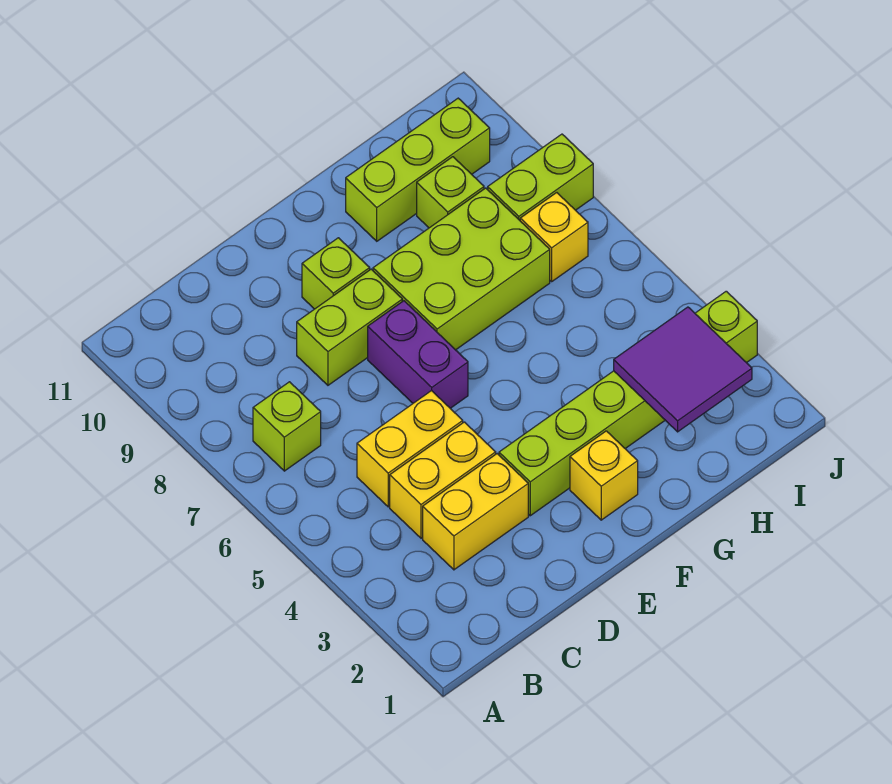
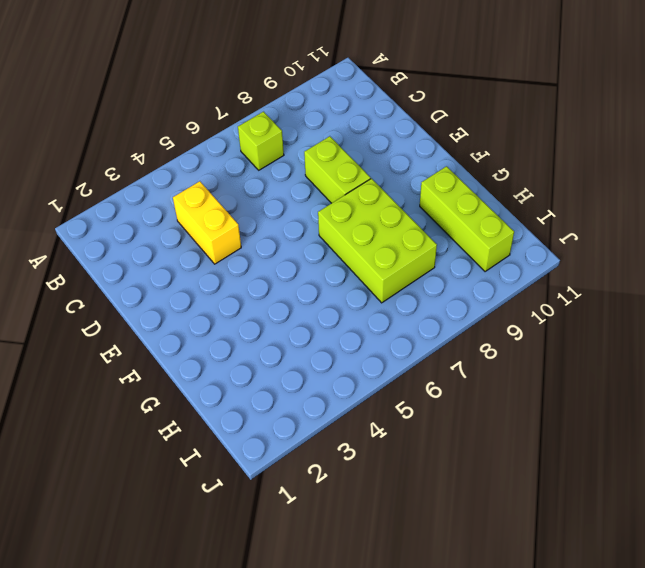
none -> yellow 1x2 brick [423,454,528,570]
none -> yellow 1x2 brick [357,391,463,507]
none -> lime 1x6 brick [499,291,757,516]

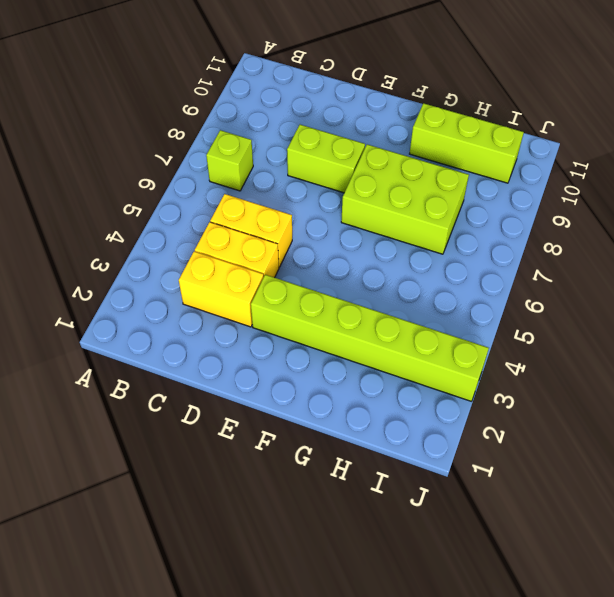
none -> purple 1x2 brick [368,301,468,408]
none -> lime 1x1 brick [302,238,370,309]
none -> yellow 1x1 brick [570,431,638,520]

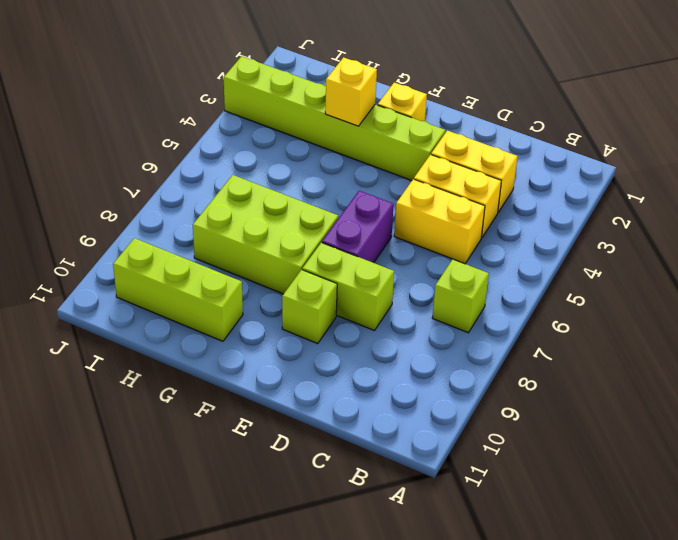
yellow 1x1 brick [325,57,377,126] -> yellow 1x1 brick moved to [520,193,588,281]
none -> lime 1x1 brick [417,157,484,228]
none -> lime 1x2 brick [488,134,593,220]
none -> purple 2x2 tile [614,307,752,432]

